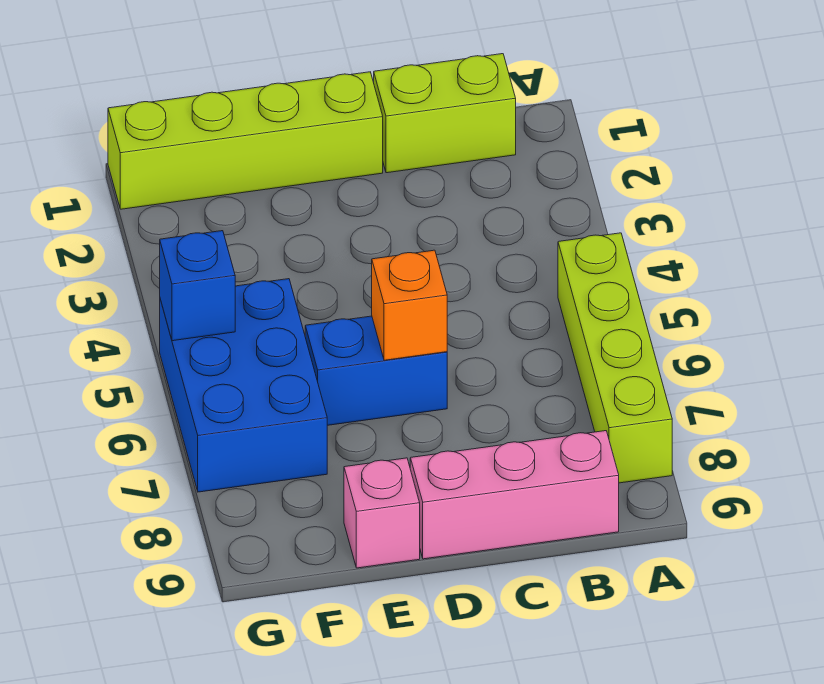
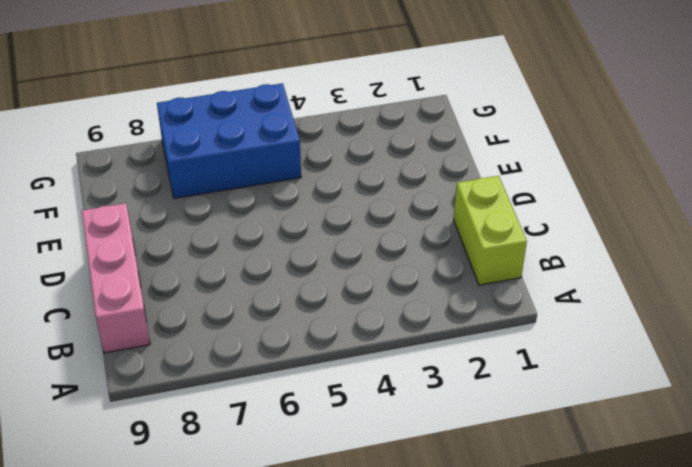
none -> lime 1x4 brick [558,233,672,483]
none -> lime 1x4 brick [108,72,383,209]

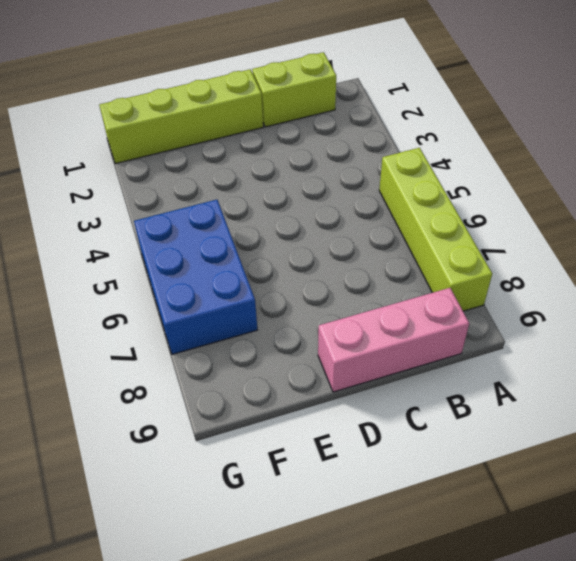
none -> blue 1x2 brick [305,316,447,425]
none -> pink 1x1 brick [344,458,420,568]

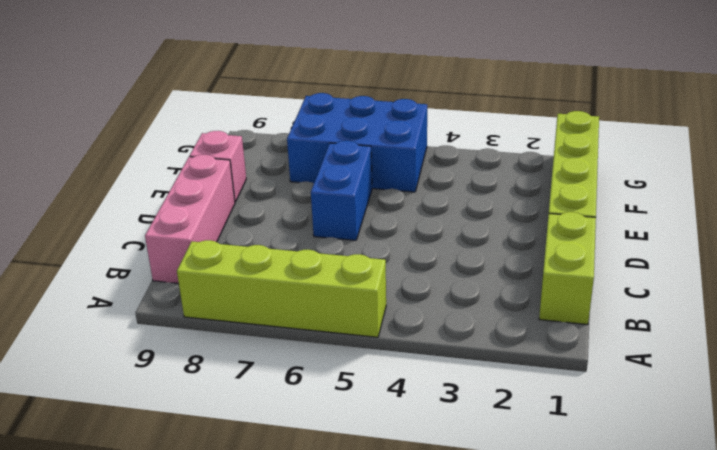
none -> orange 1x1 brick [372,250,447,360]
none -> blue 1x1 brick [160,231,235,341]

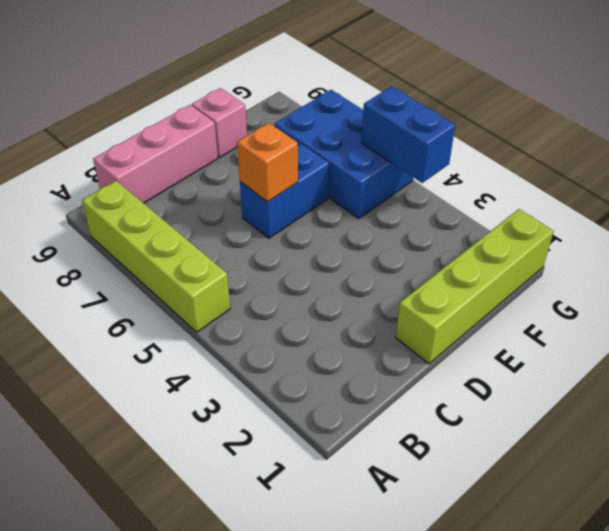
blue 1x2 brick [361,86,455,183] -> blue 1x1 brick [160,231,235,341]
none -> lime 1x2 brick [374,54,516,173]

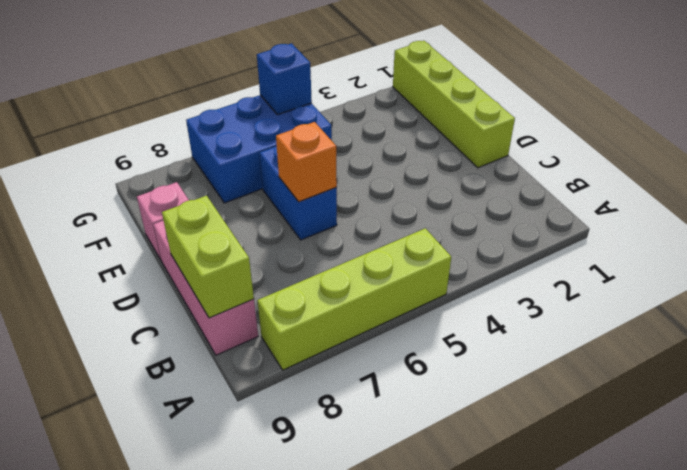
lime 1x2 brick [162,195,254,318] -> lime 1x2 brick moved to [374,54,516,173]

